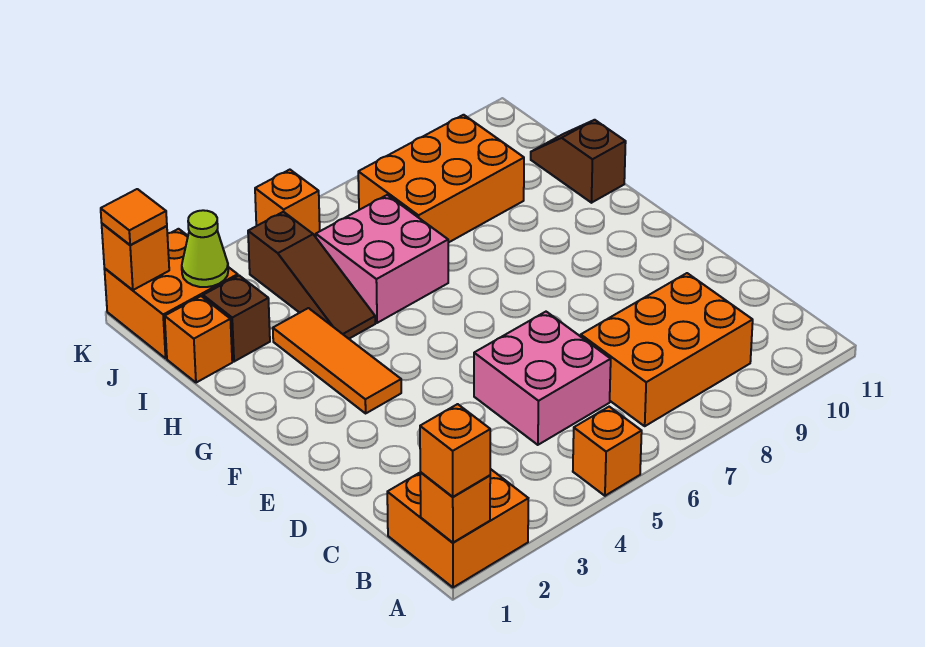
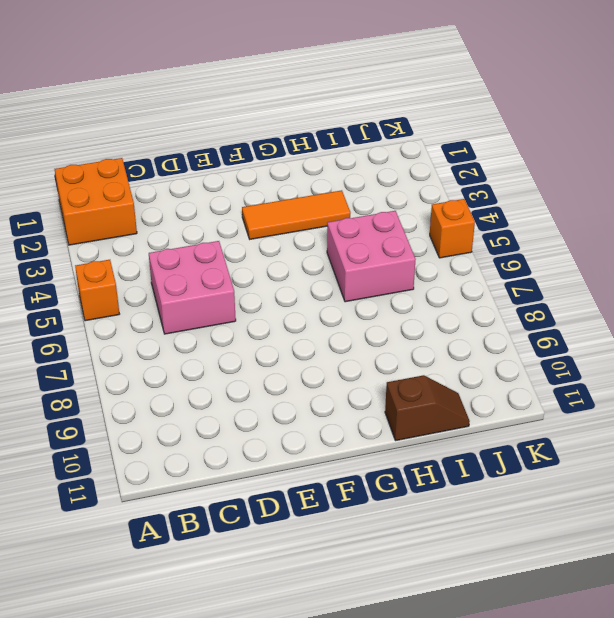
none -> orange 2x3 brick [581,273,753,426]
none -> brown 1x3 slope [248,212,375,339]
none -> orange 1x1 brick [165,296,232,383]

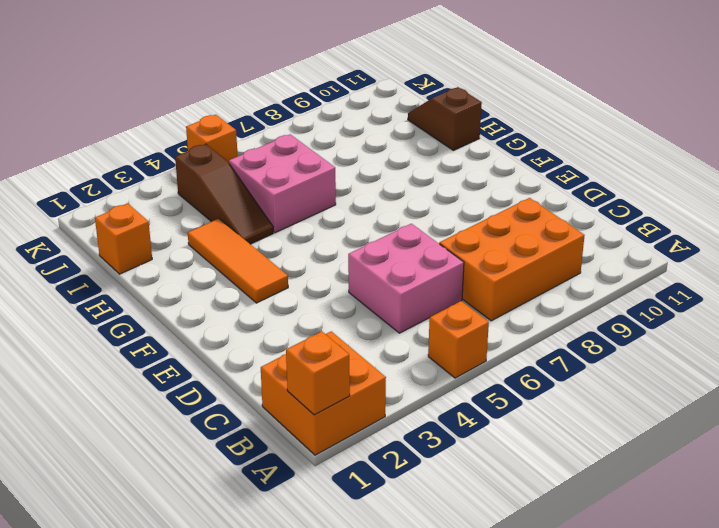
none -> brown 1x1 brick [203,276,270,362]
none -> orange 2x3 brick [358,115,524,243]
none -> orange 2x2 brick [104,229,238,358]

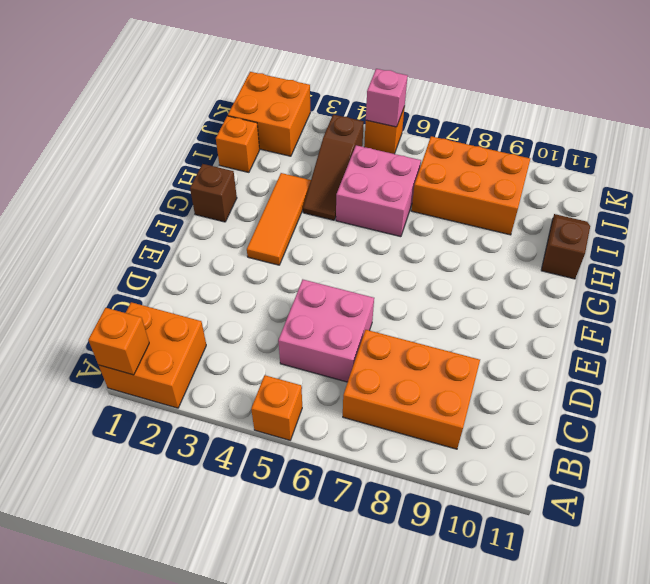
brown 1x1 brick [190,164,237,222] -> brown 1x1 brick moved to [203,276,270,362]
pink 1x1 brick [366,69,408,127] -> none
none -> lime 1x1 cone [182,210,228,287]
none -> orange 1x1 brick [102,224,169,290]
none -> orange 1x1 brick [420,404,490,497]

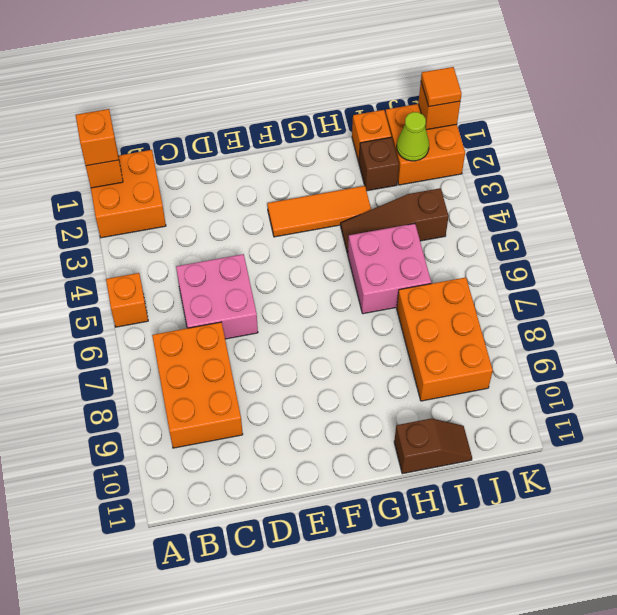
none -> orange 1x1 brick [255,170,320,237]

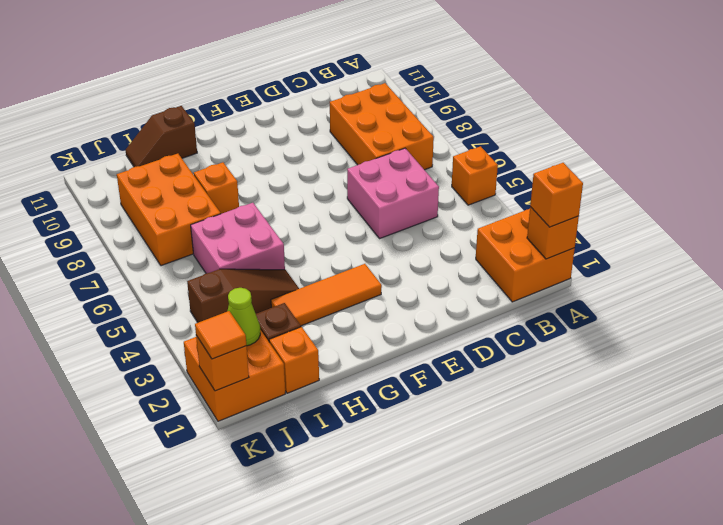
orange 1x1 brick [194,162,239,214] -> orange 1x1 brick moved to [255,170,320,237]

